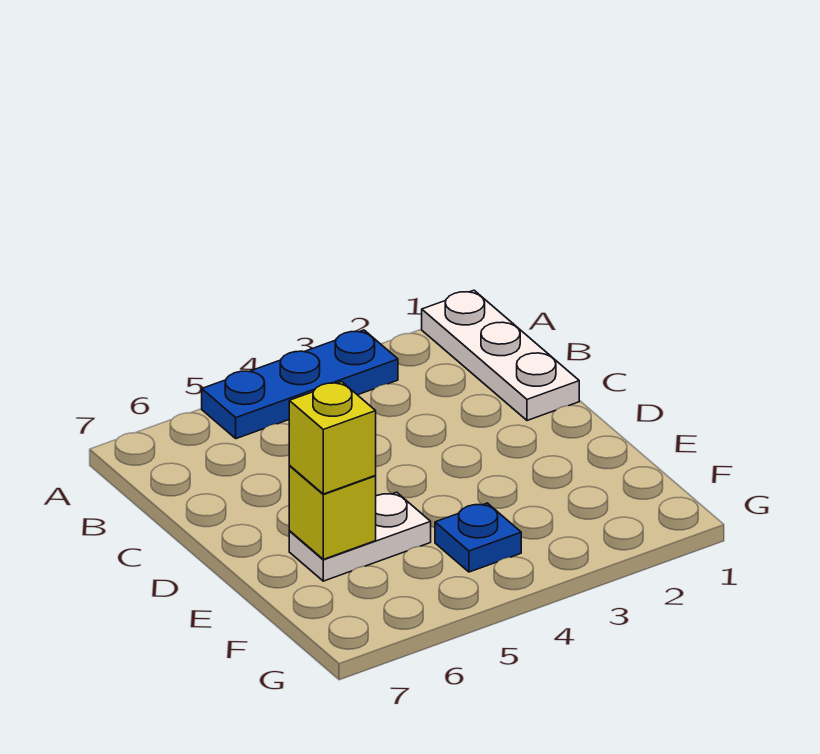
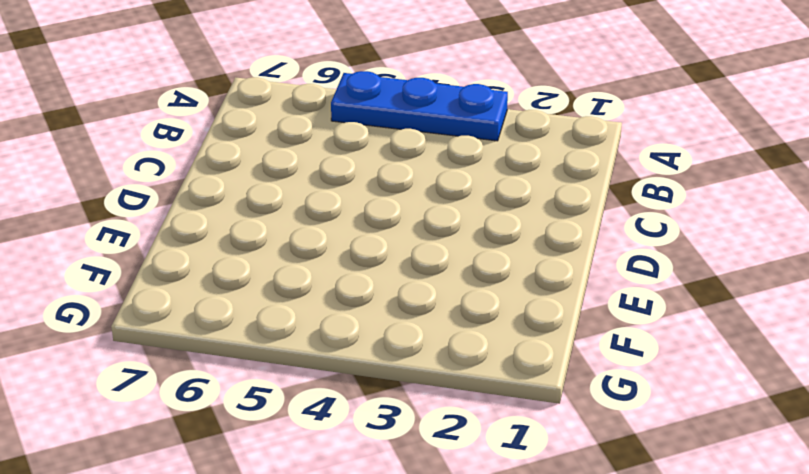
none -> white 1x3 plate [422,290,579,421]
none -> white 1x2 plate [289,492,431,581]

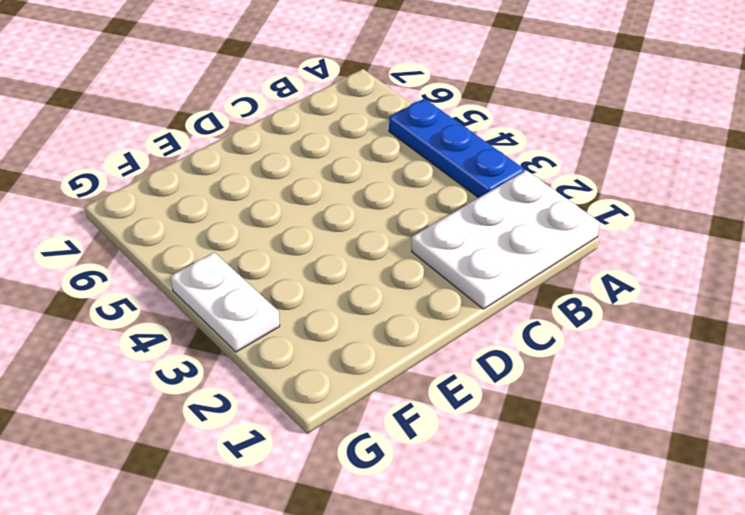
white 2x3 plate [412,170,600,309] -> white 1x3 plate [422,290,579,421]
white 1x2 plate [171,252,280,352] -> white 1x2 plate moved to [289,492,431,581]
none -> blue 1x1 plate [435,503,521,572]
none -> yellow 1x1 brick [289,466,376,559]

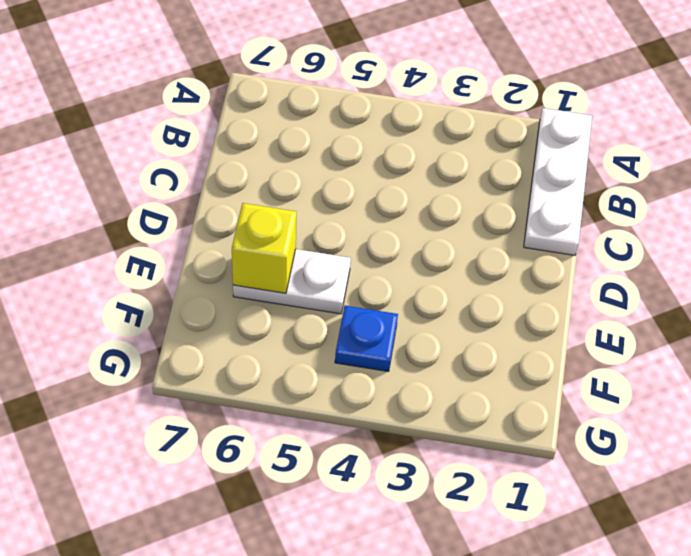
none -> blue 1x3 plate [202,330,398,439]
none -> yellow 1x1 brick [289,382,376,494]

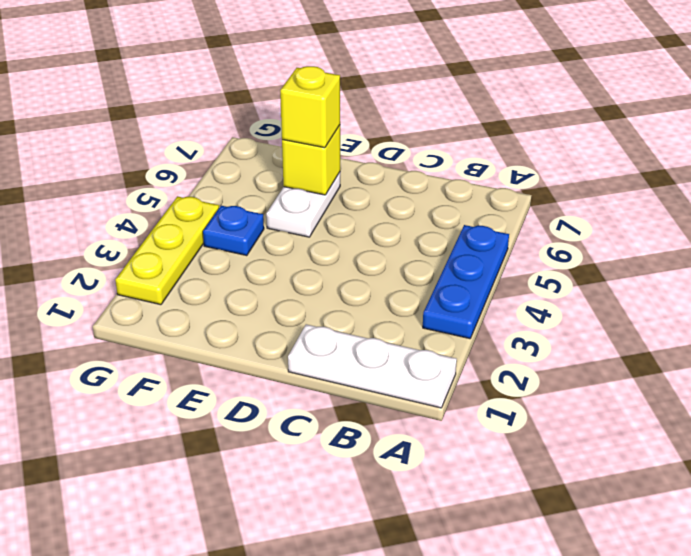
yellow 1x3 plate [115,196,219,305] -> none

